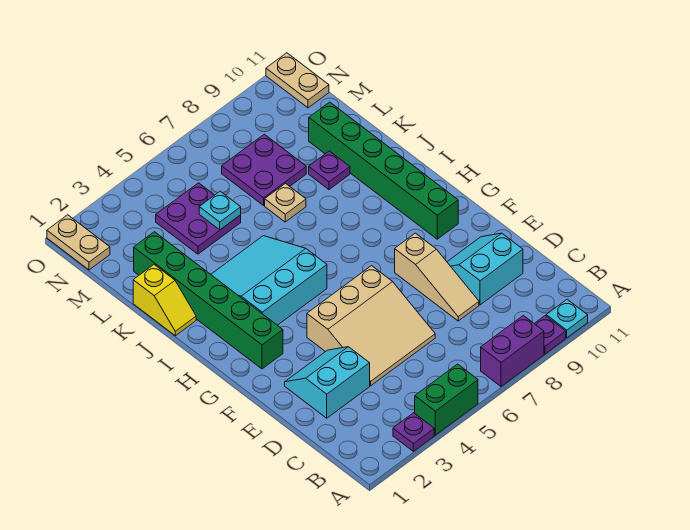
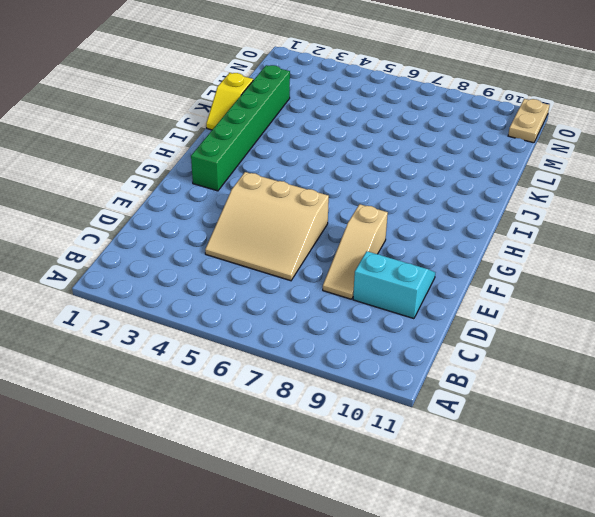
none -> purple 1x1 plate [393,413,434,451]
none -> green 1x2 brick [415,364,478,435]
none -> purple 1x2 brick [481,316,544,386]

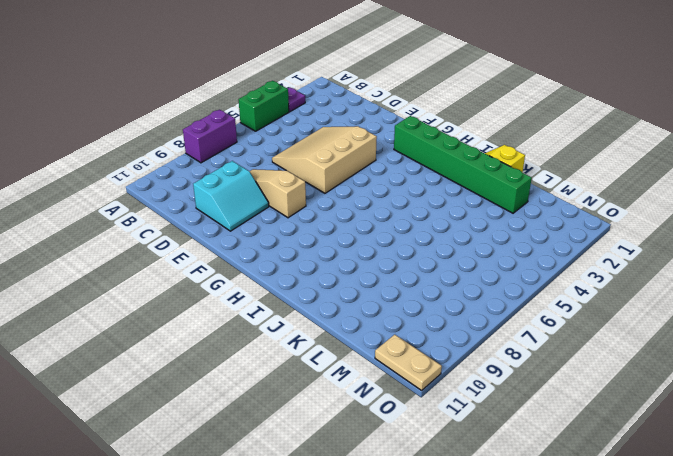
none -> purple 1x1 plate [534,316,566,354]
none -> cyan 1x1 plate [546,299,588,338]
none -> cyan 2x2 slope [285,347,370,418]

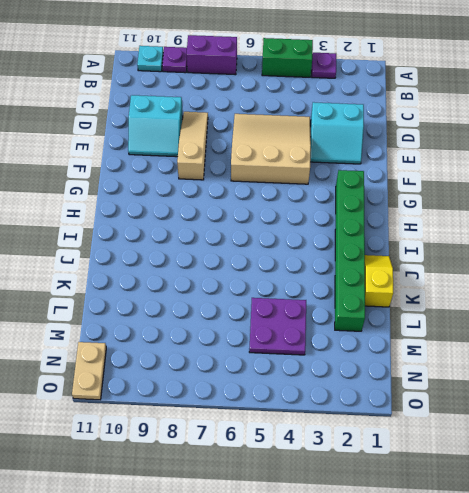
none -> green 1x6 brick [309,102,458,239]
none -> cyan 3x3 slope [211,236,327,325]
none -> tan 1x1 plate [265,184,306,222]

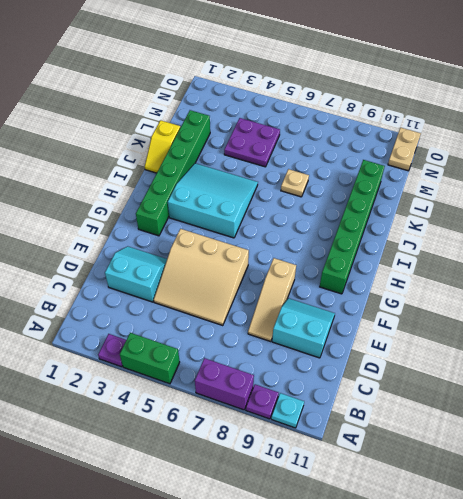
none -> purple 1x1 plate [309,151,350,190]
none -> purple 2x2 plate [222,134,306,205]
none -> tan 1x2 plate [47,215,110,270]

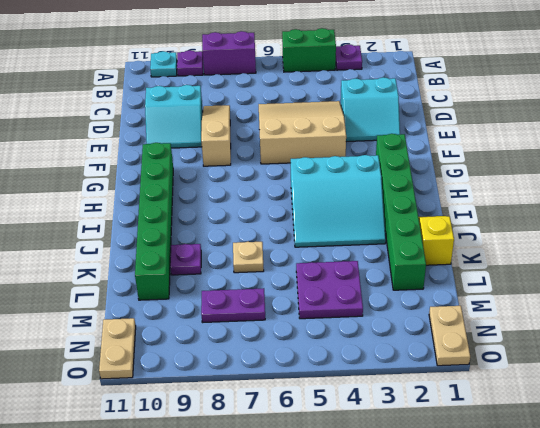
purple 1x2 plate [201,288,265,323] -> purple 2x2 plate [222,134,306,205]
none -> cyan 1x1 plate [199,191,241,230]

